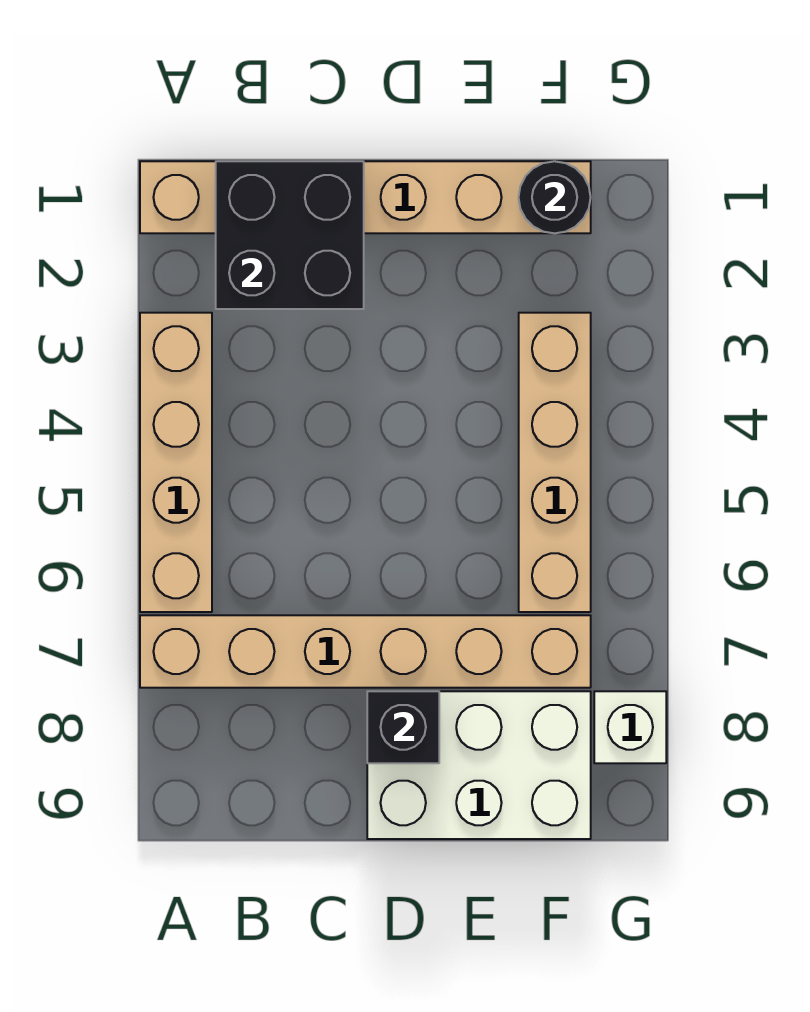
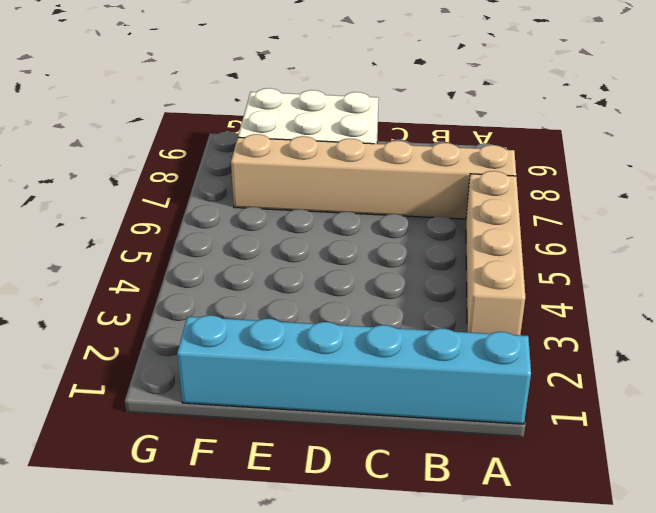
cyan 1x6 brick [177,315,531,424] -> tan 1x6 brick [140,161,591,233]
none -> tan 1x4 brick [519,313,591,612]
none -> white 1x1 brick [594,691,666,763]

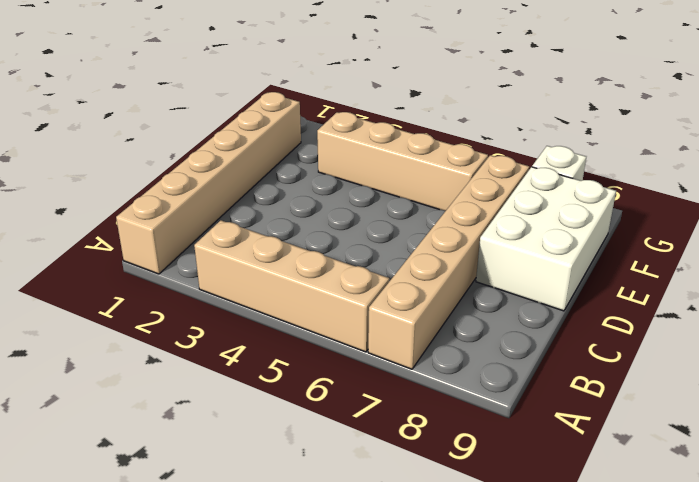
none -> black 2x2 brick [216,161,364,309]
none -> black 1x1 brick [367,691,439,763]

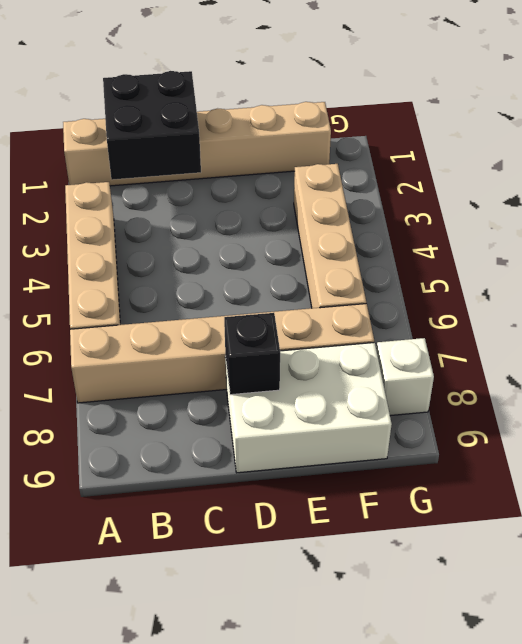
none -> black 1x1 round brick [519,161,591,233]

